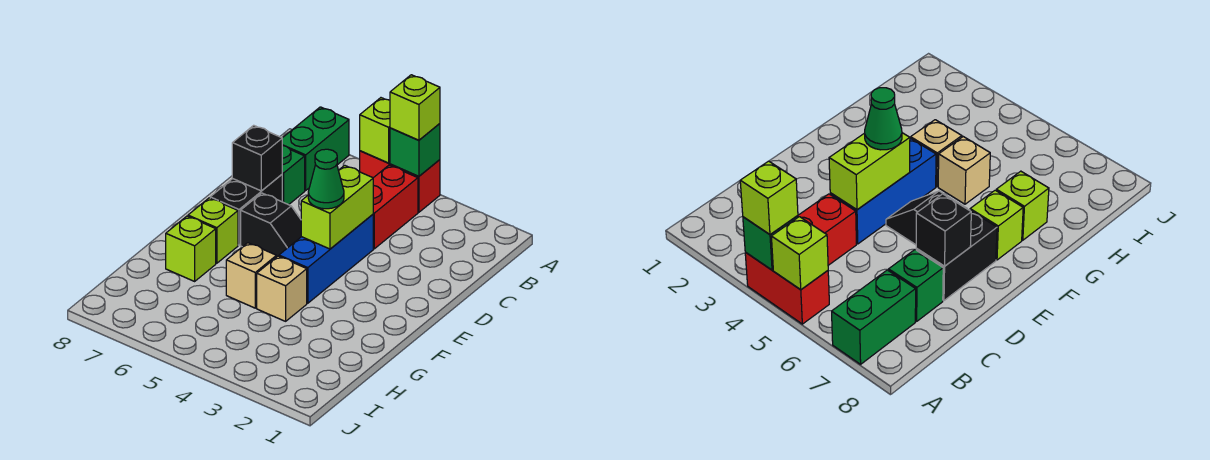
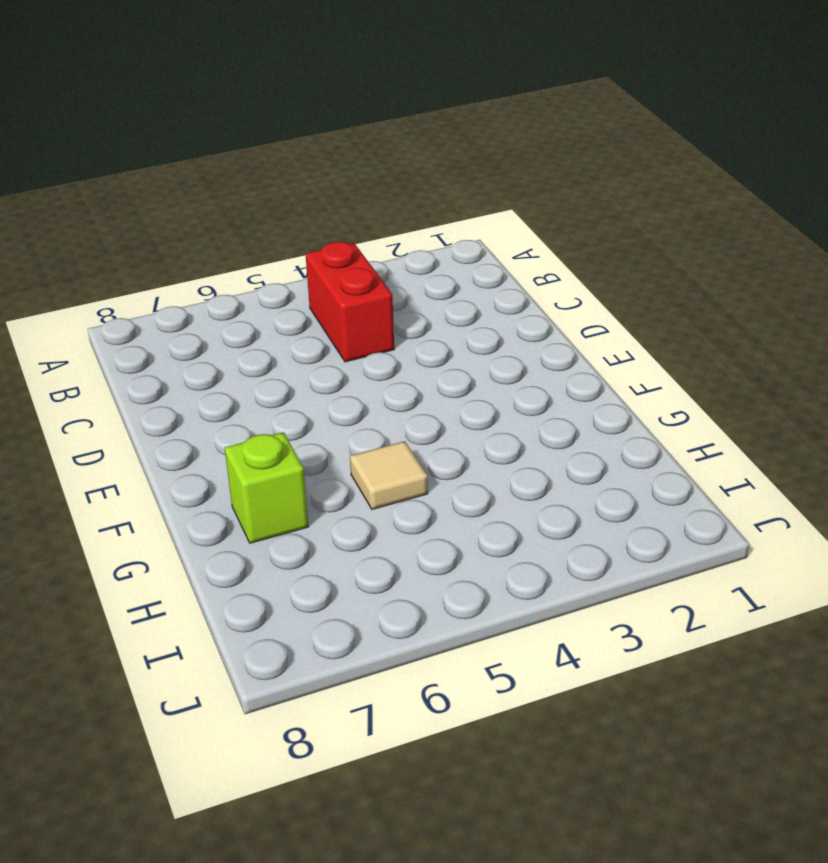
tan 1x1 tile [350,441,428,509] -> tan 1x1 brick [226,243,276,308]
none -> red 1x2 brick [360,151,440,212]
none -> green 1x2 brick [282,107,349,191]
none -> green 1x1 brick [282,146,305,205]

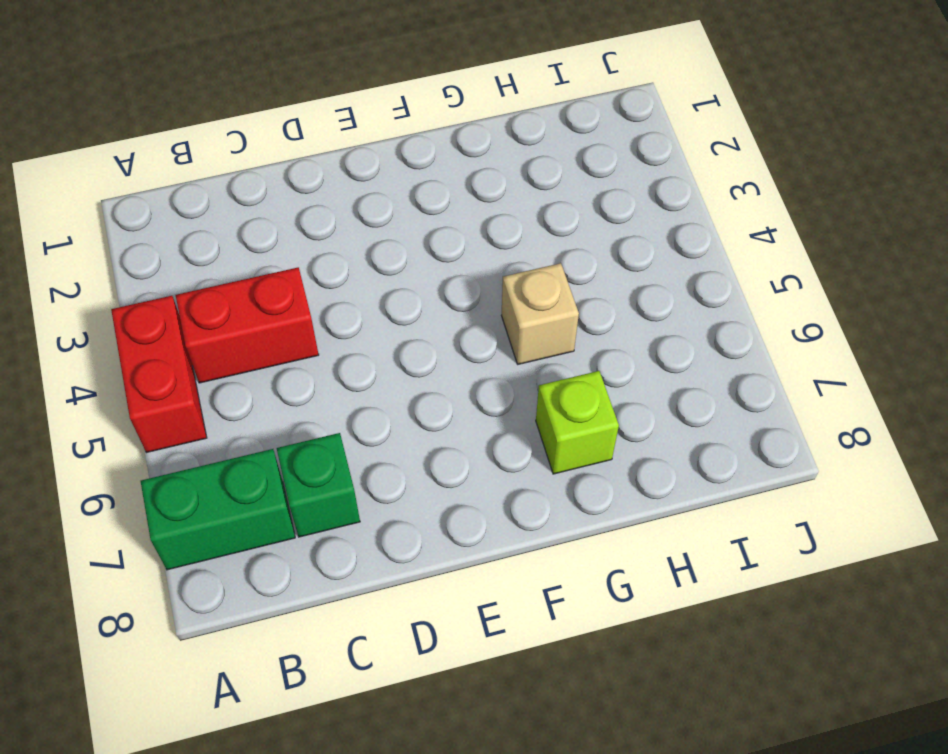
none -> blue 1x3 brick [279,215,373,303]
none -> black 1x2 brick [210,175,282,245]
none -> black 1x2 slope [241,193,301,257]

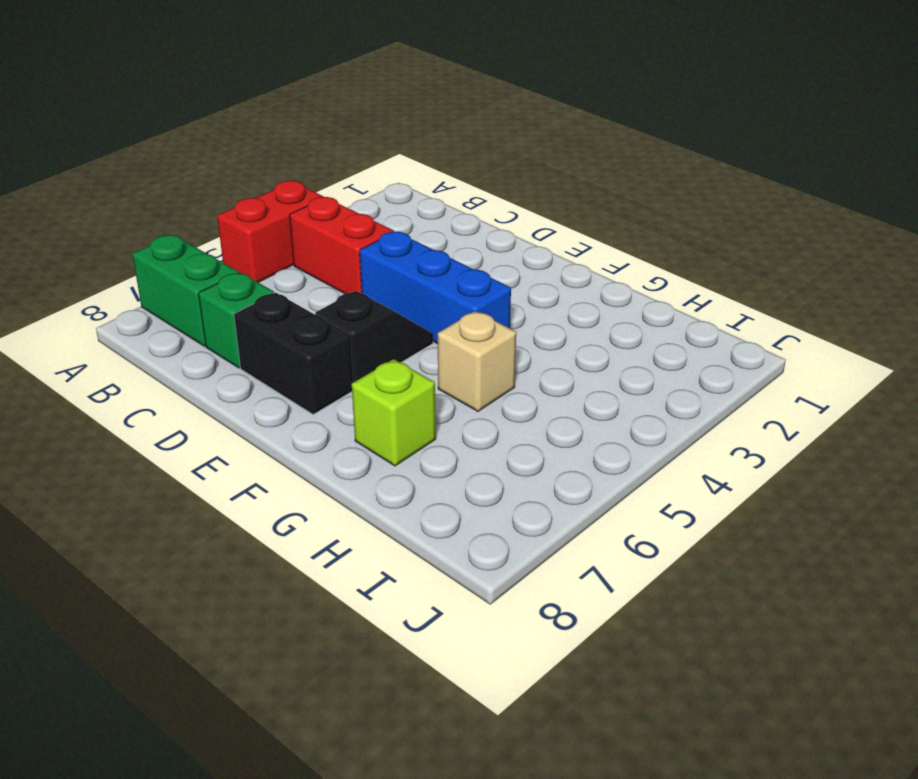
none -> lime 1x1 brick [188,198,238,263]
none -> tan 1x1 brick [257,256,307,321]
none -> green 1x1 brick [390,124,440,176]

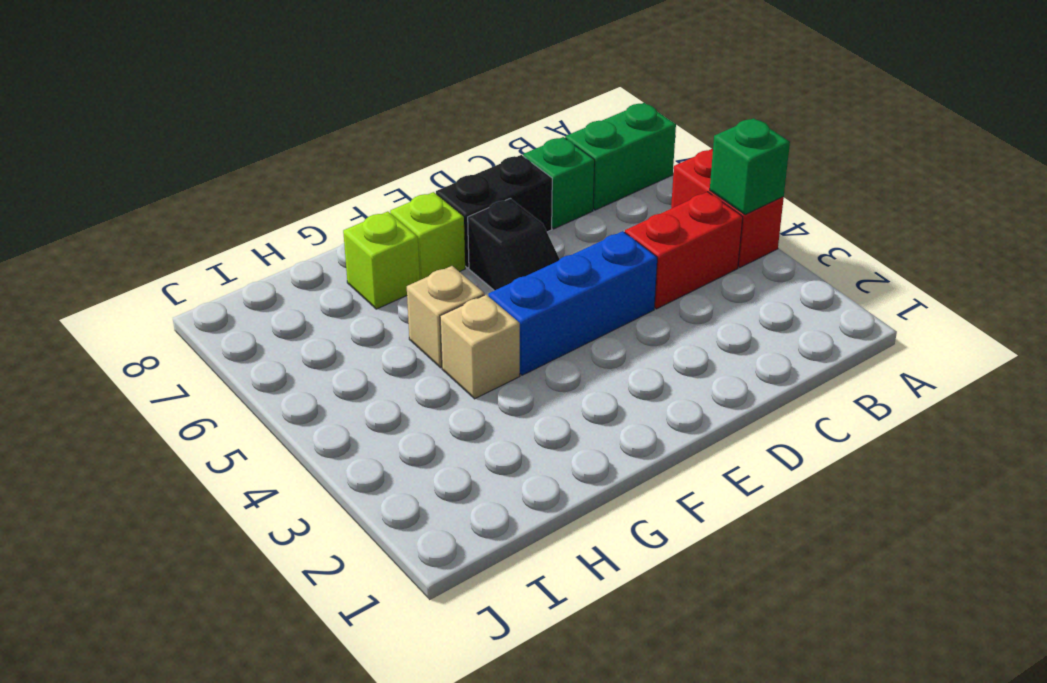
none -> lime 1x1 brick [360,98,390,163]
none -> lime 1x2 brick [301,165,373,249]
none -> black 1x1 brick [232,125,282,191]

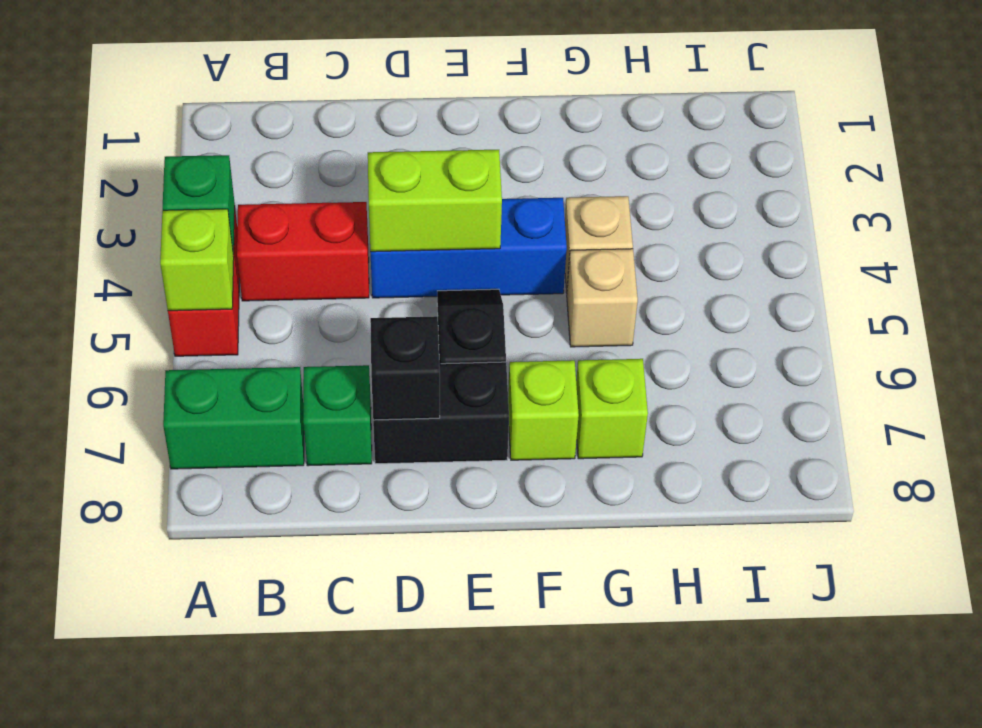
none -> lime 1x1 brick [390,75,440,140]
none -> green 1x1 cone [308,149,344,209]

